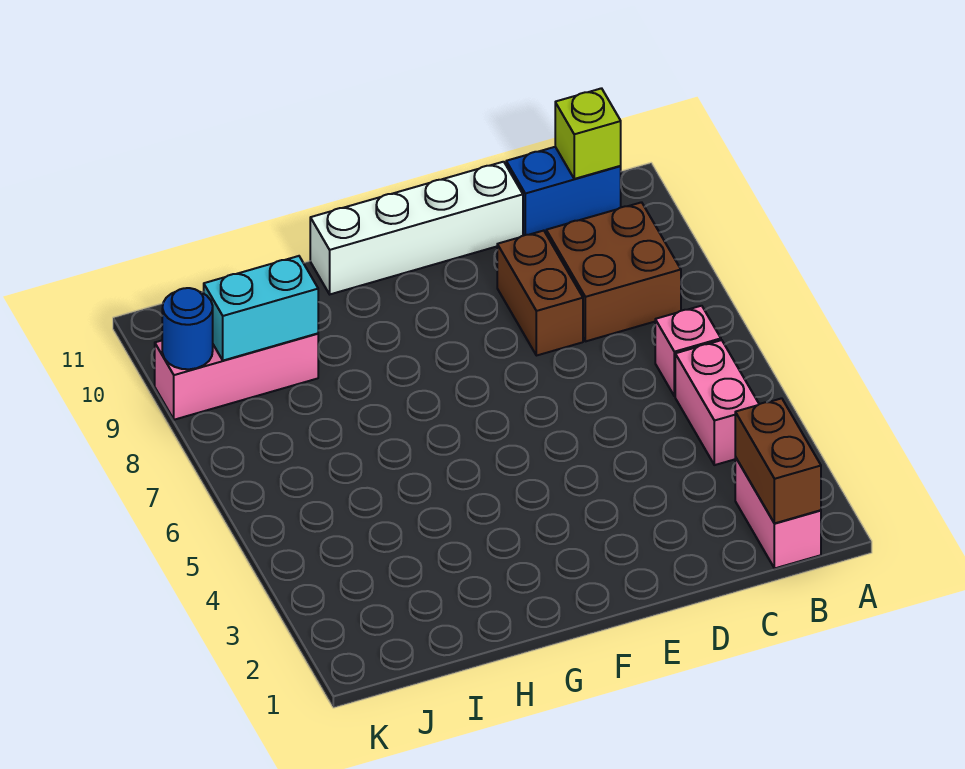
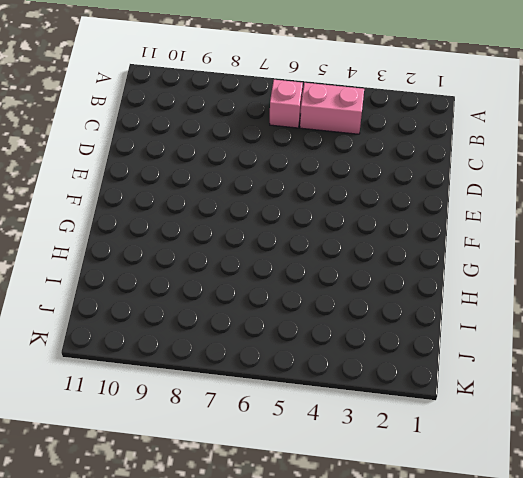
none -> pink 1x2 brick [735,457,821,568]
none -> brown 2x2 brick [546,202,681,341]
none -> blue 1x2 brick [506,147,621,235]

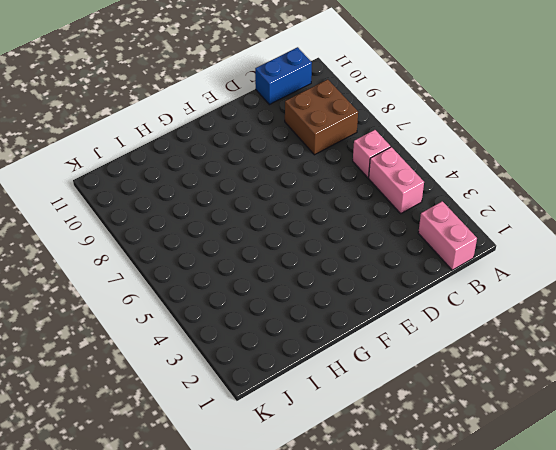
none -> brown 1x2 brick [497,231,583,356]
none -> white 1x4 brick [310,162,523,294]
none -> pink 1x3 brick [155,333,318,420]

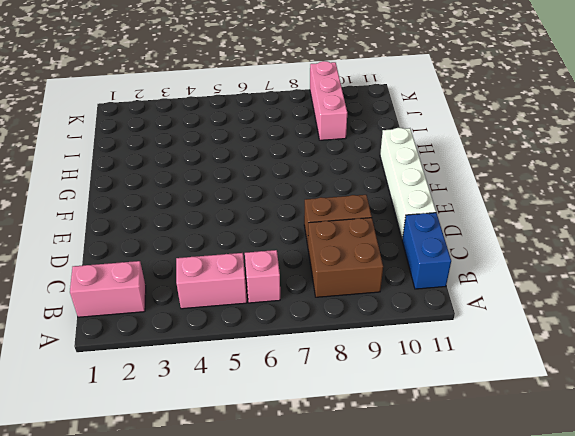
none -> brown 1x2 brick [735,398,821,523]
none -> lime 1x1 brick [555,88,621,179]
none -> cyan 1x2 brick [204,256,318,361]

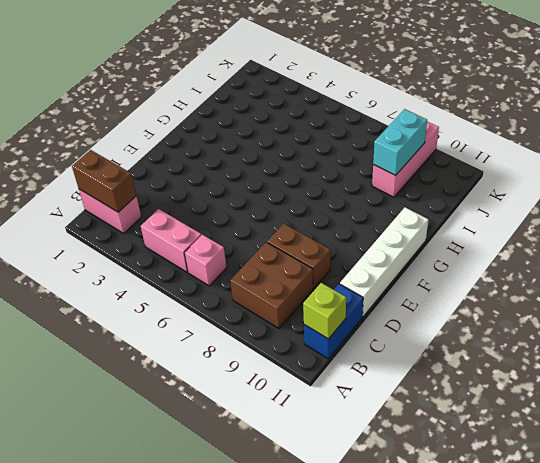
none -> blue 1x1 round brick [162,288,213,369]

